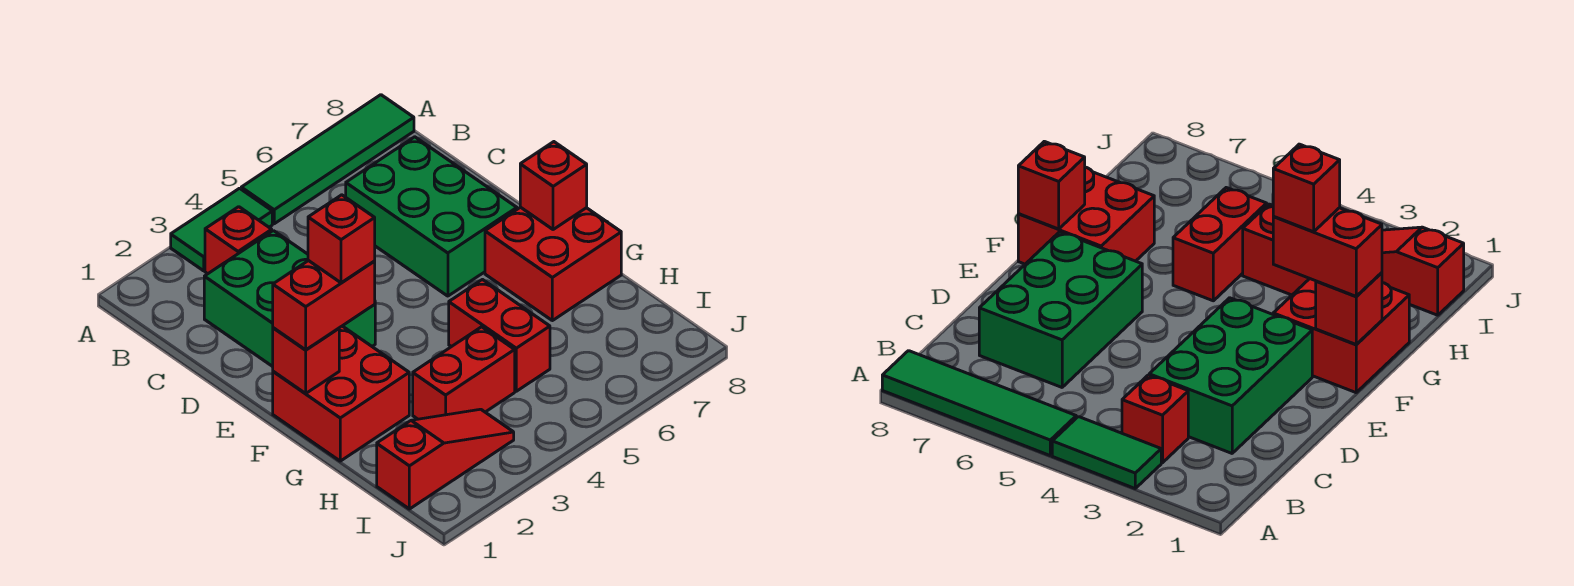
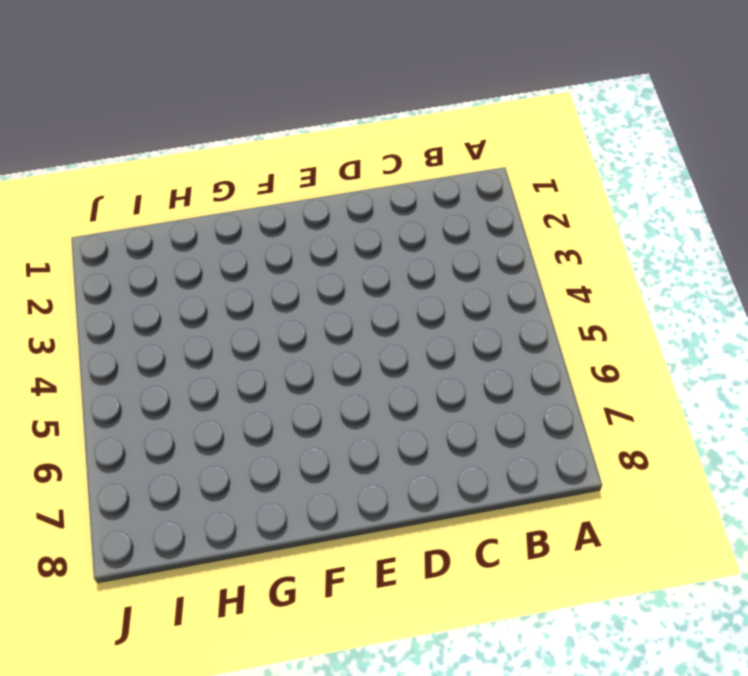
none -> green 1x2 tile [171,188,272,271]
none -> green 1x4 tile [241,95,414,224]
none -> red 1x1 brick [205,207,272,274]

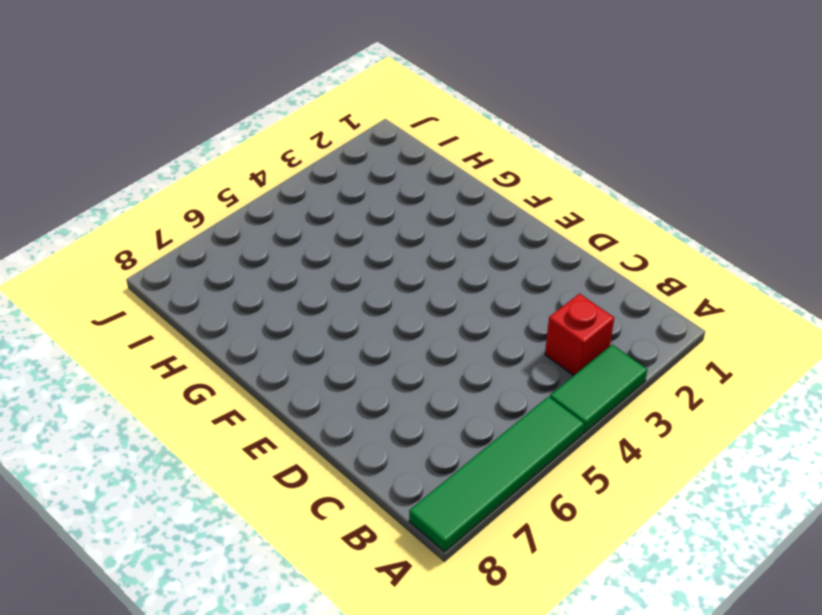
none -> green 2x3 brick [204,231,375,367]
none -> green 2x3 brick [346,137,517,296]
none -> red 2x2 brick [273,326,409,461]

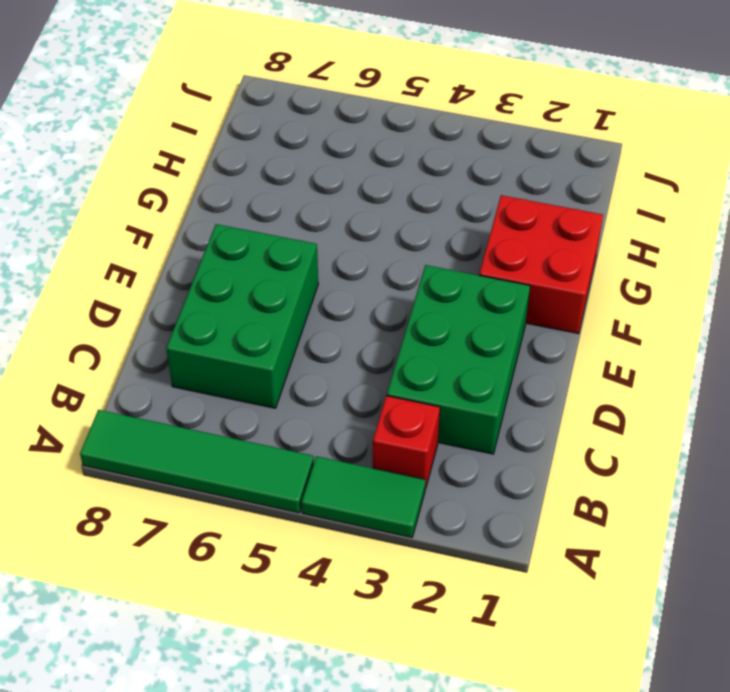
none -> red 2x2 brick [485,207,621,321]
none -> red 1x2 brick [449,280,550,391]
none -> red 1x2 brick [413,327,515,419]

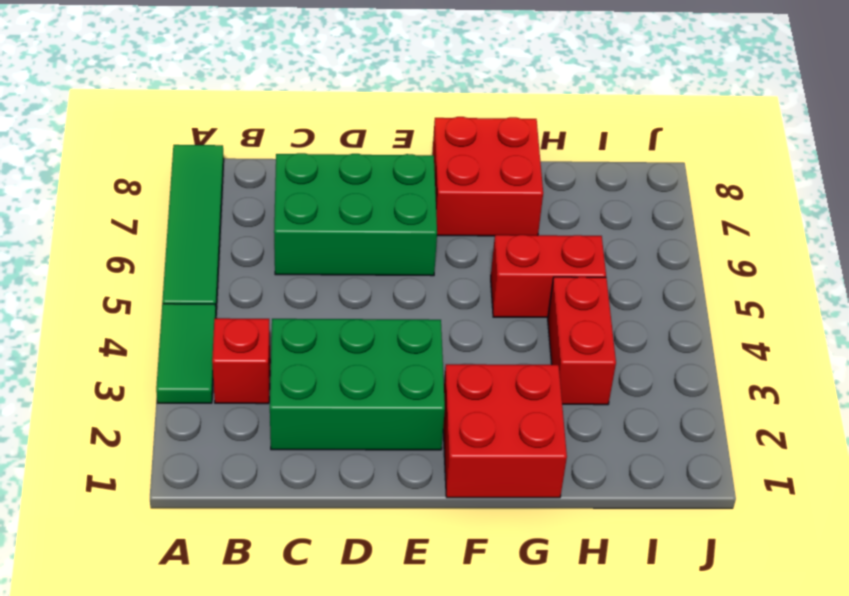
none -> red 1x3 slope [377,409,514,509]
none -> red 1x1 brick [273,328,339,394]
none -> red 1x1 brick [520,142,587,230]

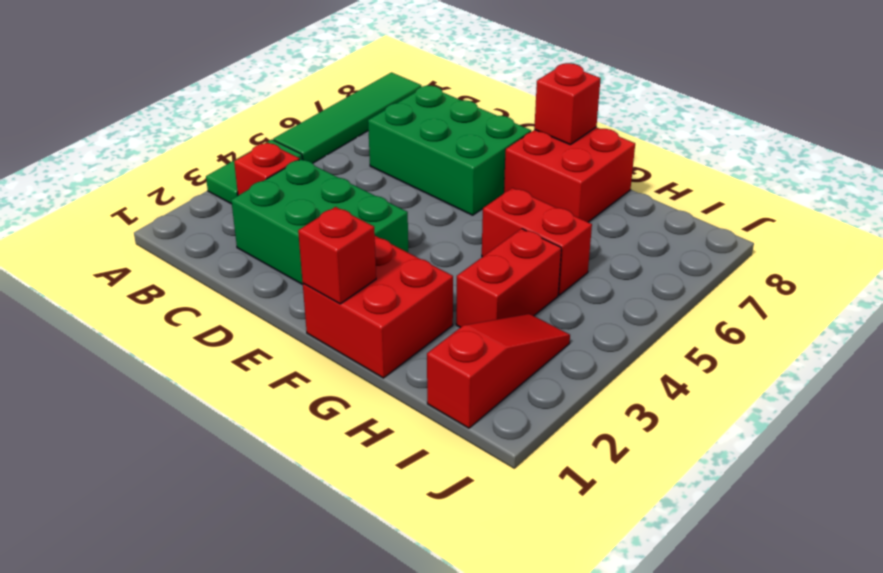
none -> red 1x2 brick [273,260,375,350]
none -> red 1x1 brick [308,195,375,283]

